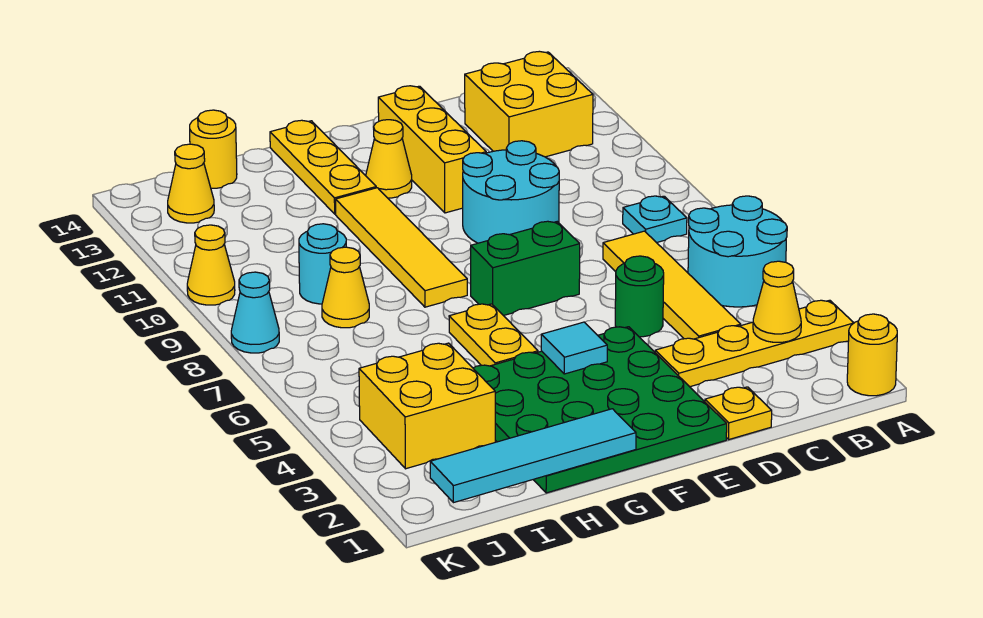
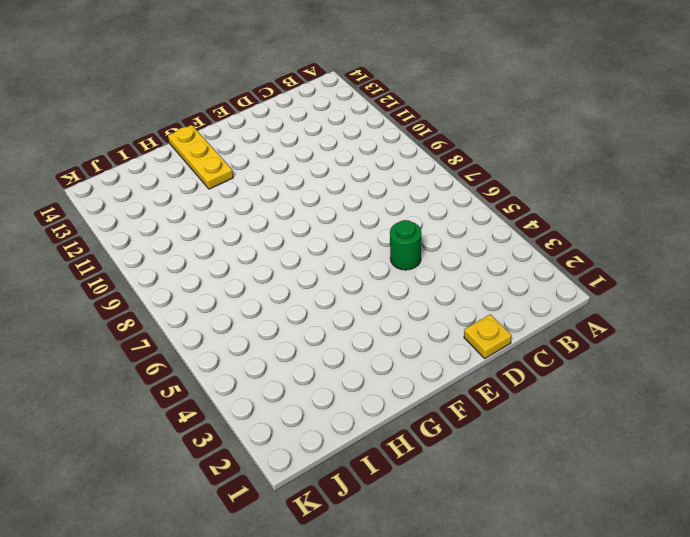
none -> yellow 1x1 round brick [847,314,897,396]
none -> yellow 1x4 plate [655,300,854,387]
none -> cyan 2x2 round brick [688,196,787,307]

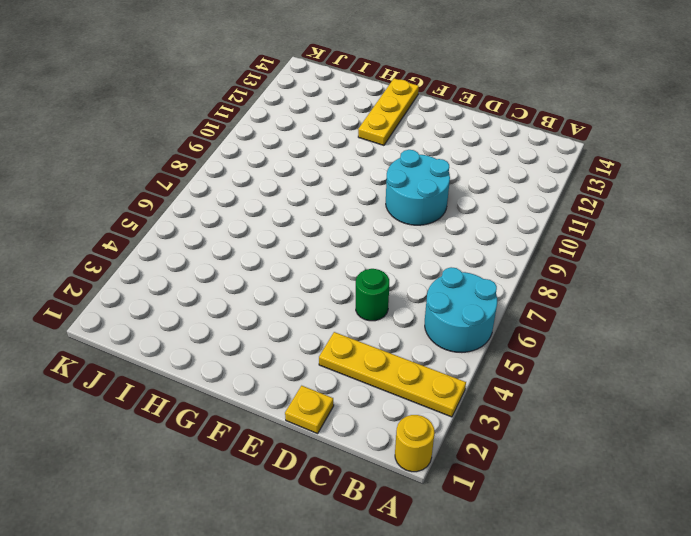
none -> cyan 1x1 plate [623,196,687,243]
none -> yellow 2x2 brick [465,51,593,157]
none -> yellow 1x4 tile [603,231,741,339]

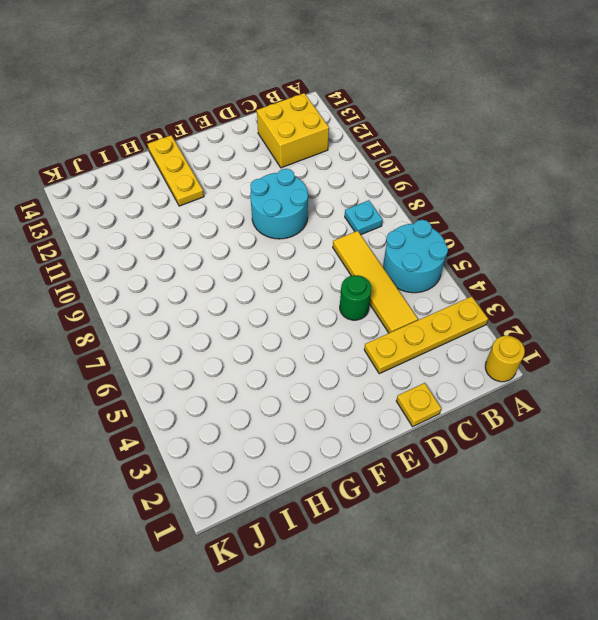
none -> green 4x4 plate [473,327,727,493]
none -> green 1x2 brick [471,221,580,316]
none -> yellow 1x3 brick [378,86,486,213]

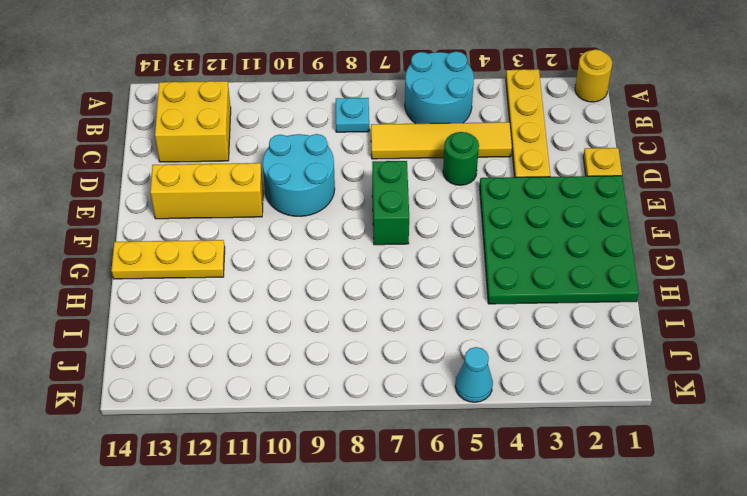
cyan 1x1 cone [455,347,493,402] -> cyan 1x1 cone moved to [231,272,279,353]
none -> yellow 1x1 cone [366,120,412,198]
none -> yellow 1x2 plate [449,304,538,366]
none -> yellow 1x4 tile [336,188,467,307]

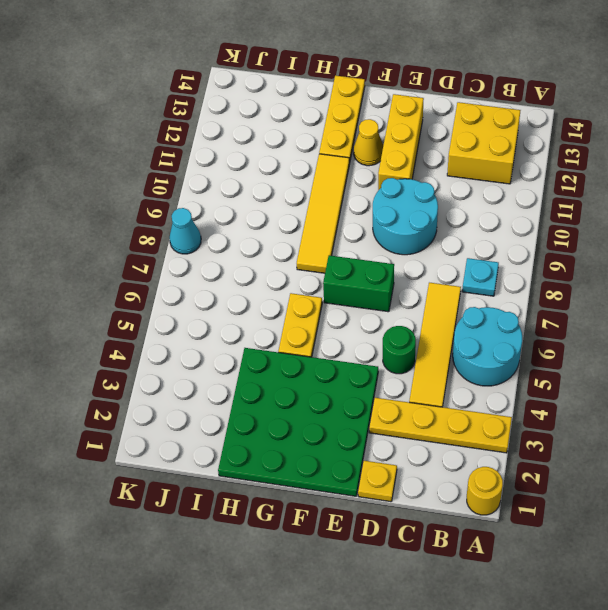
none -> yellow 2x2 brick [359,343,495,469]
none -> yellow 1x1 cone [322,247,369,328]
none -> cyan 1x1 round brick [299,224,346,304]

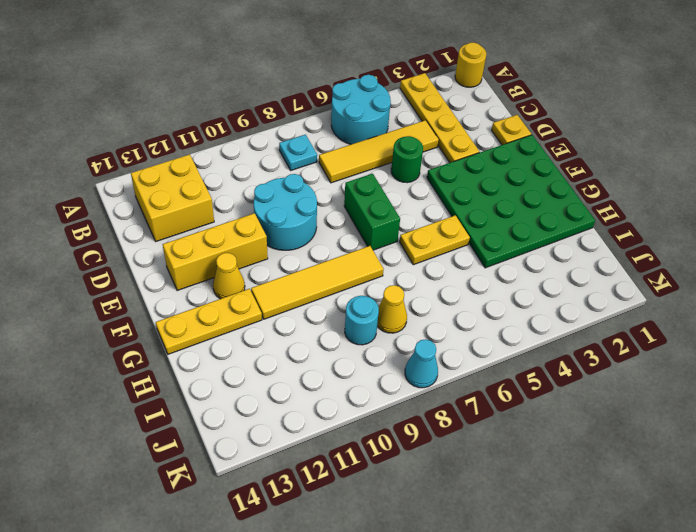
none -> yellow 2x2 brick [359,343,495,469]
none -> yellow 1x1 round brick [190,110,237,188]
none -> yellow 1x1 cone [168,144,214,223]

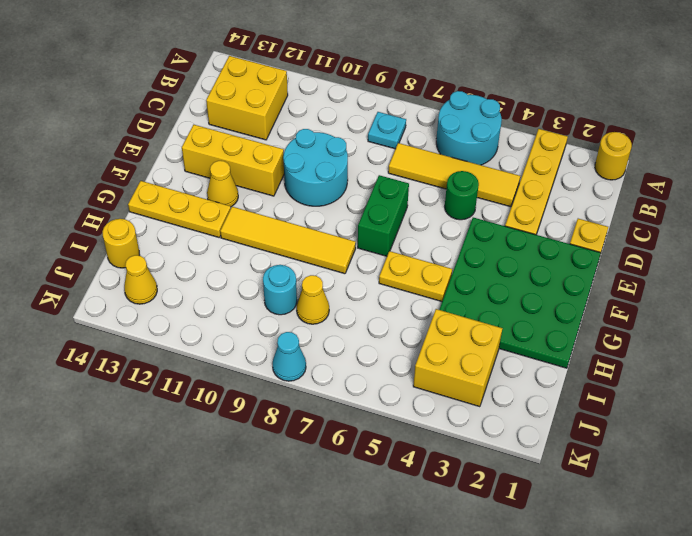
none -> yellow 1x1 cone [187,225,235,305]
none -> yellow 1x1 cone [753,261,801,342]
none -> cyan 1x1 tile [541,322,607,374]

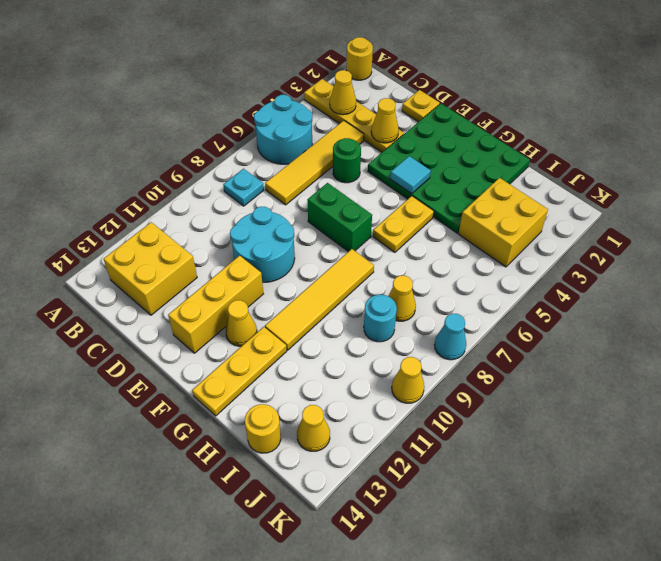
yellow 1x1 cone [371,98,399,143] -> none
none -> cyan 1x4 tile [430,409,636,503]

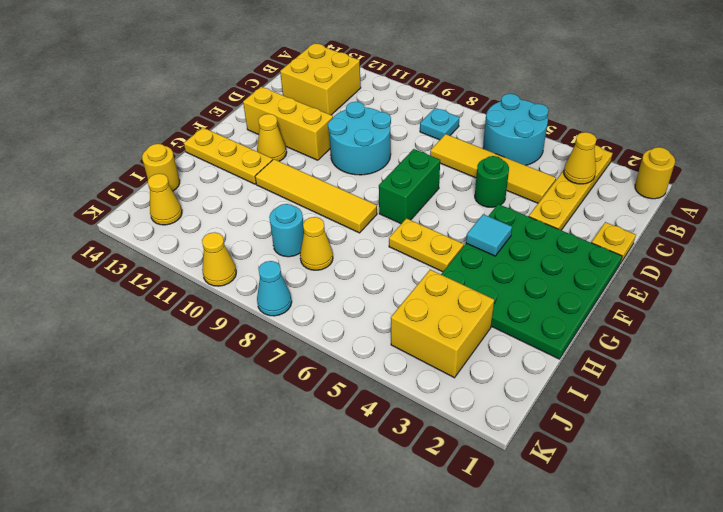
none -> cyan 1x4 tile [430,409,636,503]

